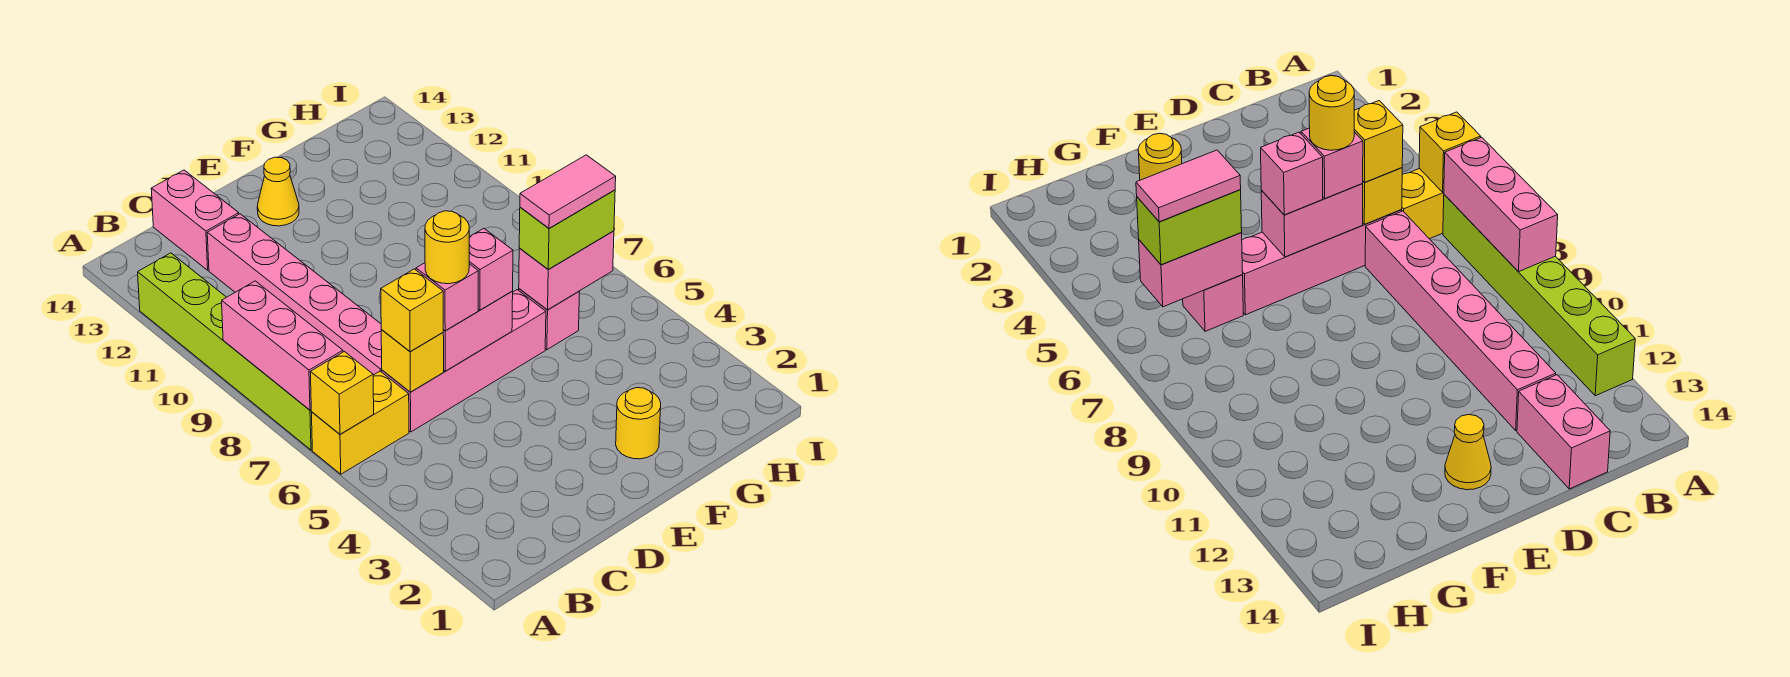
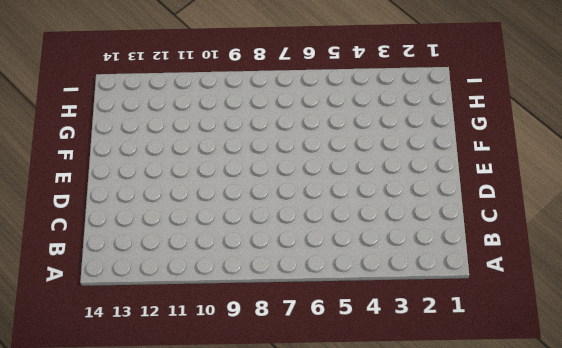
none -> yellow 1x2 brick [311,371,409,474]
none -> lime 1x6 brick [138,253,312,450]
none -> pink 1x4 brick [382,290,546,432]

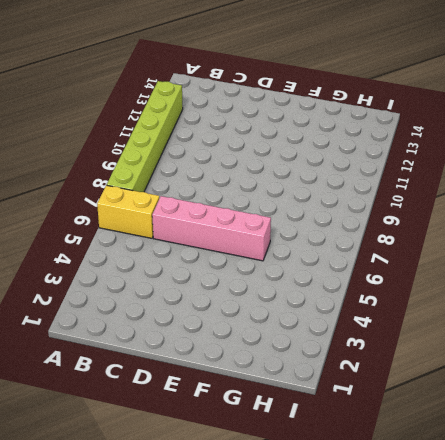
none -> pink 1x6 brick [207,214,382,375]
none -> pink 1x2 brick [151,170,239,270]
none -> yellow 1x1 cone [257,157,299,226]

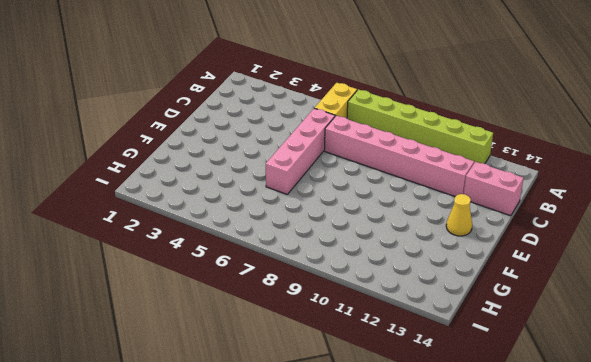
none -> yellow 1x1 round brick [616,388,661,459]
none -> pink 1x1 brick [519,289,580,350]
none -> yellow 1x1 brick [310,352,374,434]

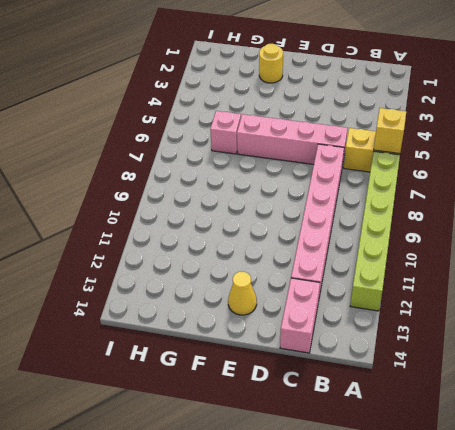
none -> pink 1x3 brick [222,281,343,410]
none -> yellow 1x1 brick [381,330,444,392]
none -> pink 1x2 brick [443,292,513,371]

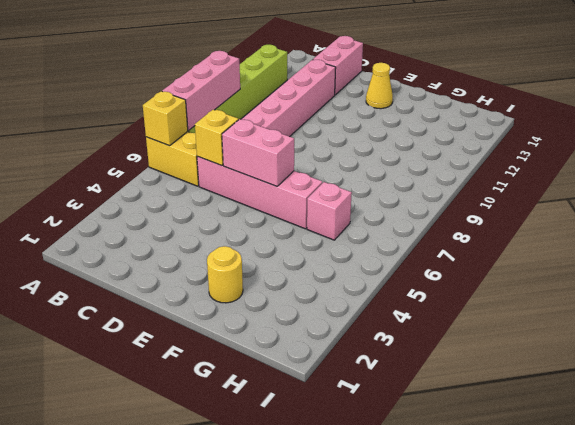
none -> pink 1x2 brick [519,231,614,310]
none -> yellow 1x1 brick [381,269,443,352]
none -> pink 1x1 brick [416,263,478,331]

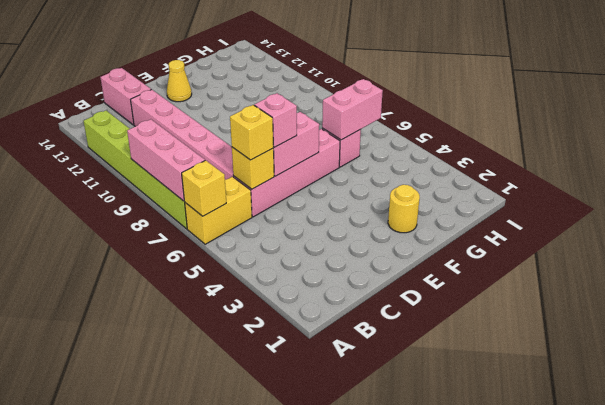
none -> pink 1x1 brick [469,228,513,310]
none -> lime 1x2 brick [519,190,615,269]
none -> yellow 1x1 round brick [425,211,469,284]

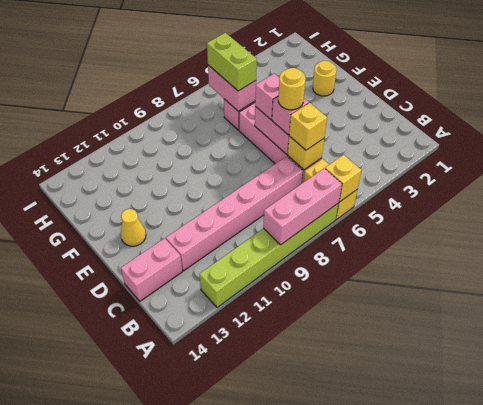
none -> pink 1x2 tile [520,155,616,228]

